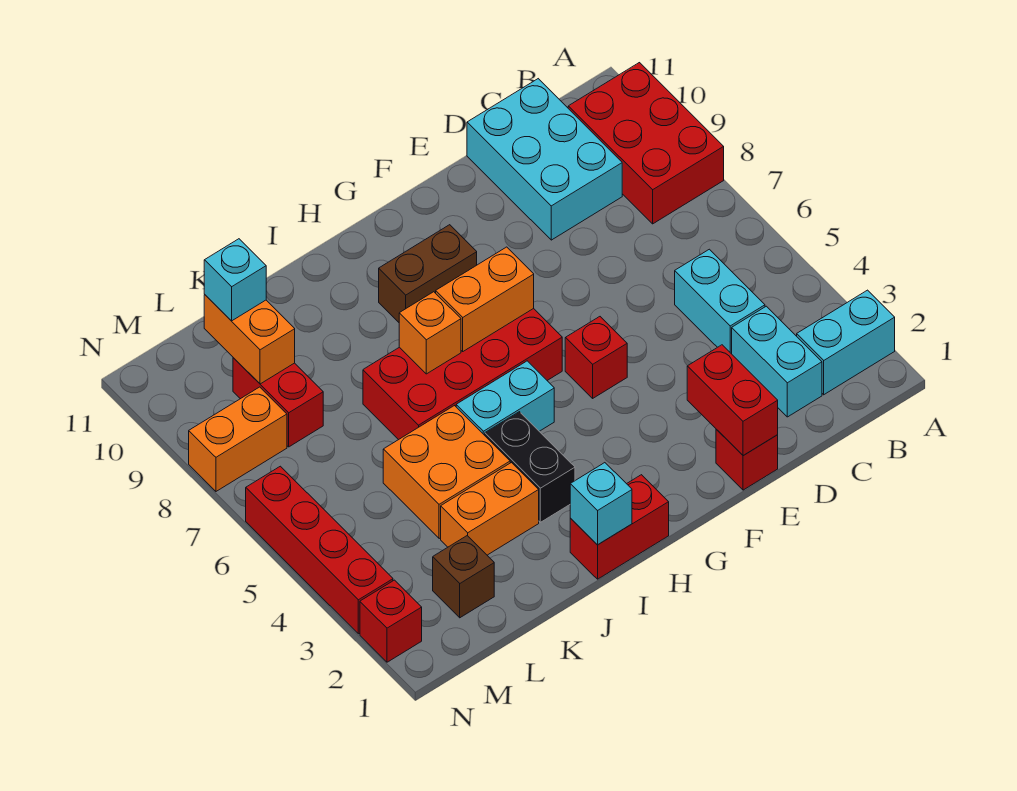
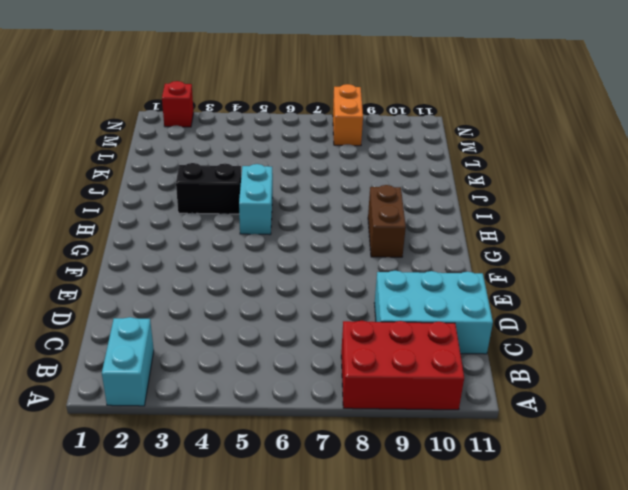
none -> cyan 1x2 brick [732,306,822,417]
none -> cyan 1x2 brick [675,249,765,354]
none -> red 1x1 brick [716,429,778,490]

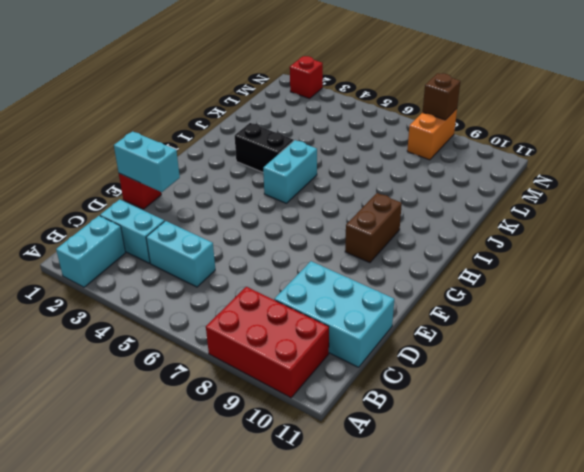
cyan 1x2 brick [114,131,180,192] -> red 1x2 brick [687,345,778,456]
brown 1x1 brick [423,73,460,120] -> brown 1x1 brick moved to [433,536,494,618]
none -> red 1x1 brick [565,317,627,398]
none -> red 2x4 brick [363,309,562,440]
none -> red 1x2 brick [570,475,669,579]

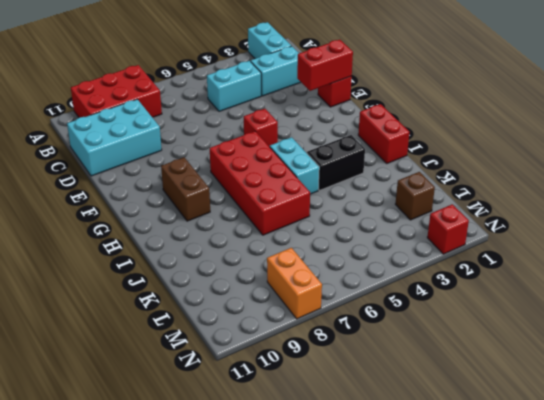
none -> orange 1x2 brick [441,463,539,555]
none -> orange 2x2 brick [383,406,510,539]
none -> red 1x2 brick [233,358,323,447]

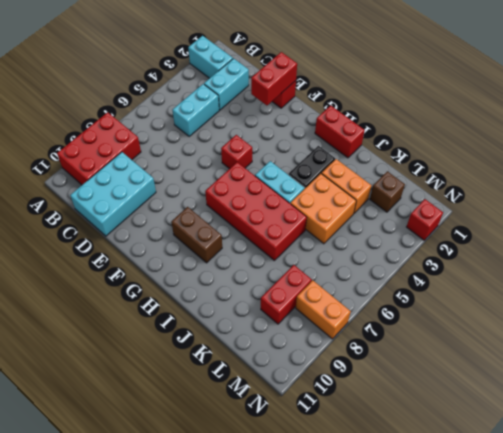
none -> red 1x4 brick [246,466,393,634]
none -> orange 1x2 brick [436,247,534,351]
none -> cyan 1x1 brick [570,463,632,545]

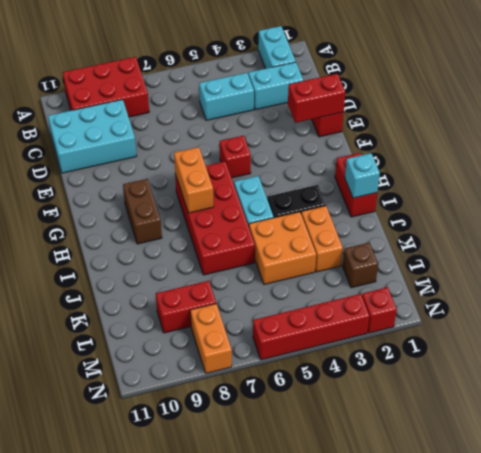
none -> orange 1x1 brick [399,292,461,374]
none -> orange 1x2 brick [204,295,295,384]
none -> cyan 1x1 brick [204,239,266,321]

